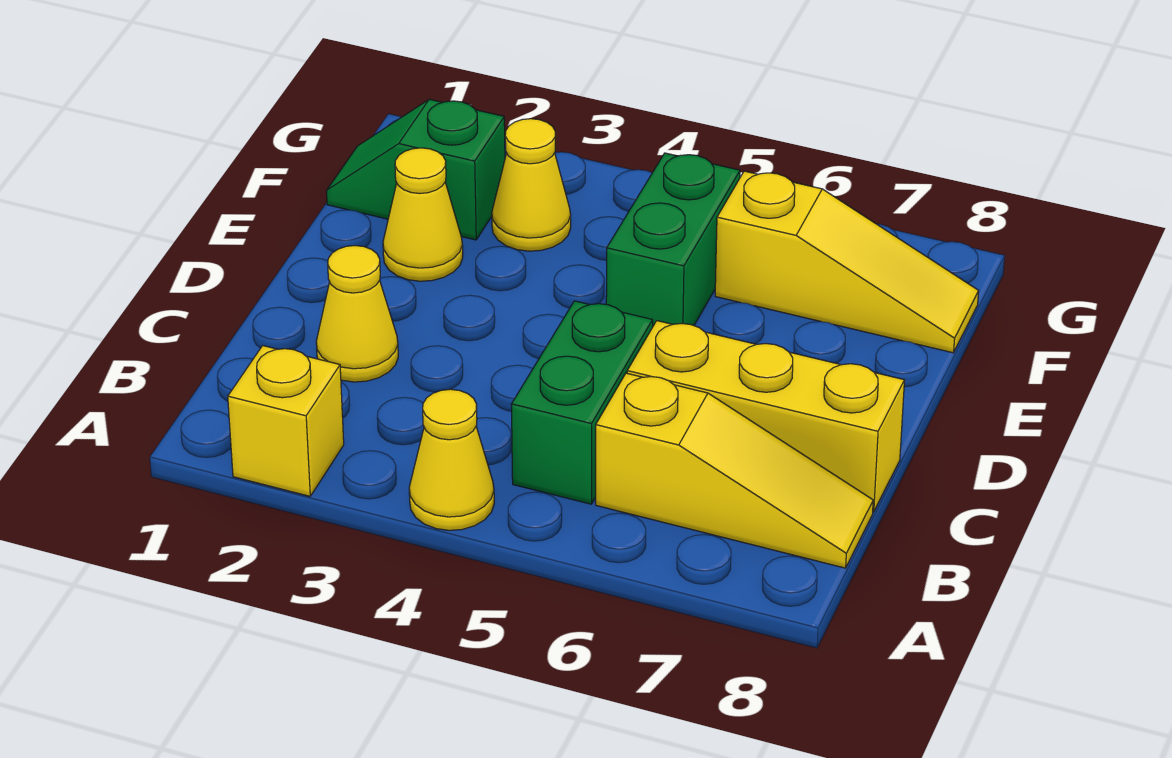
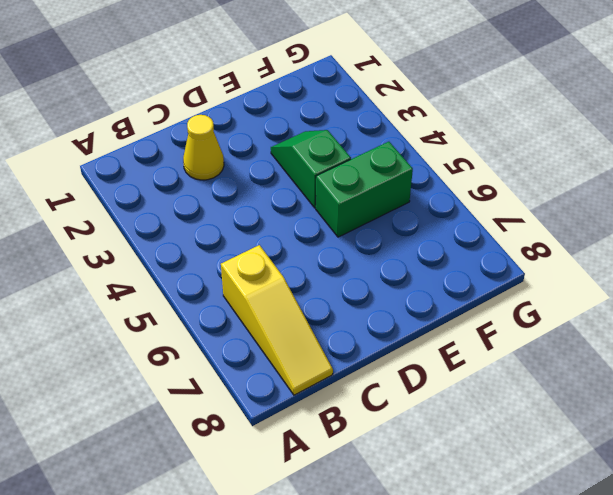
green 1x2 slope [271,130,351,208] -> green 1x2 slope moved to [327,99,505,240]
none -> yellow 1x1 brick [228,346,344,496]
none -> yellow 1x1 cone [409,389,494,530]

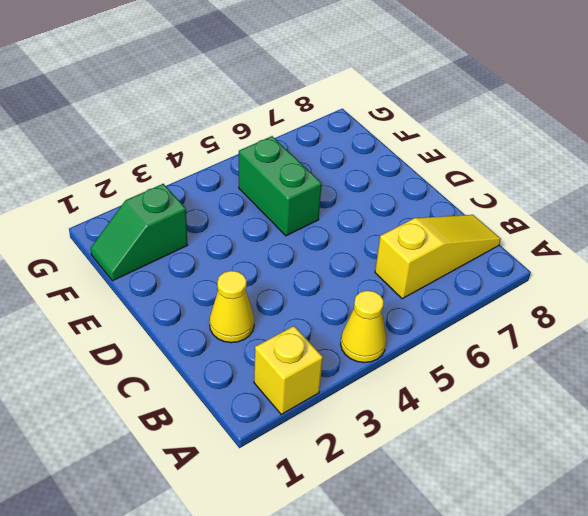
none -> green 1x2 brick [511,301,653,504]
none -> yellow 1x3 brick [627,321,904,512]

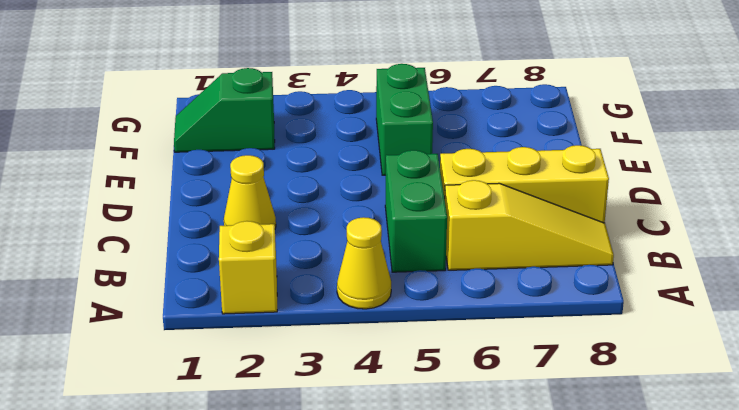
none -> yellow 1x1 cone [383,148,463,281]
none -> yellow 1x1 cone [492,119,571,251]

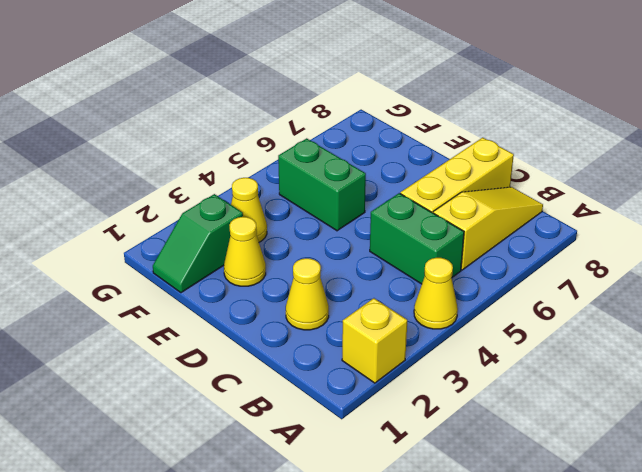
none -> yellow 1x3 slope [715,171,979,353]

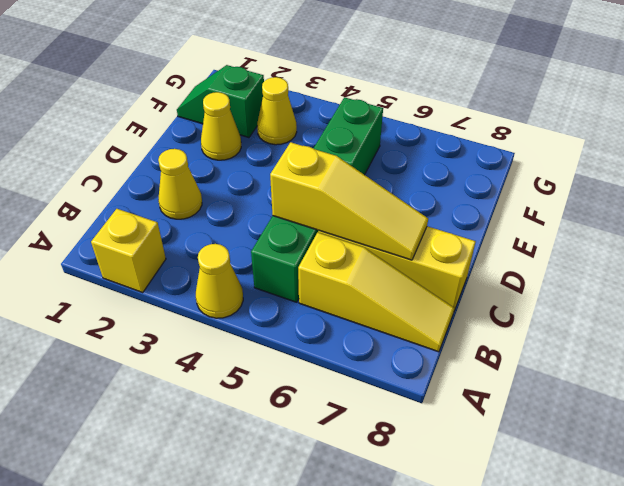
yellow 1x3 slope [270,142,428,260] -> yellow 1x3 slope moved to [715,171,979,353]

